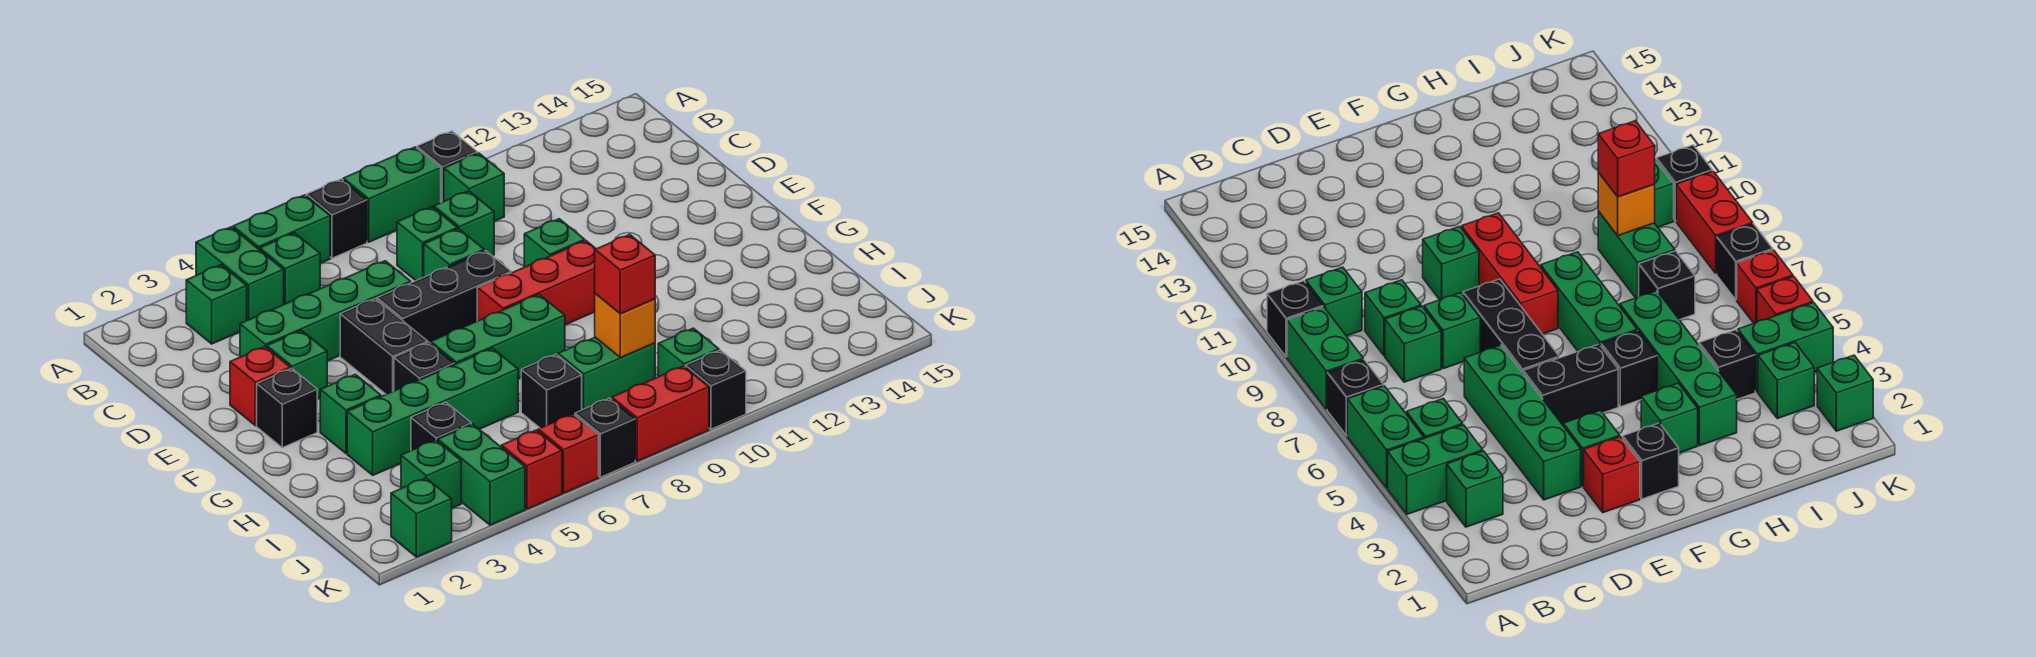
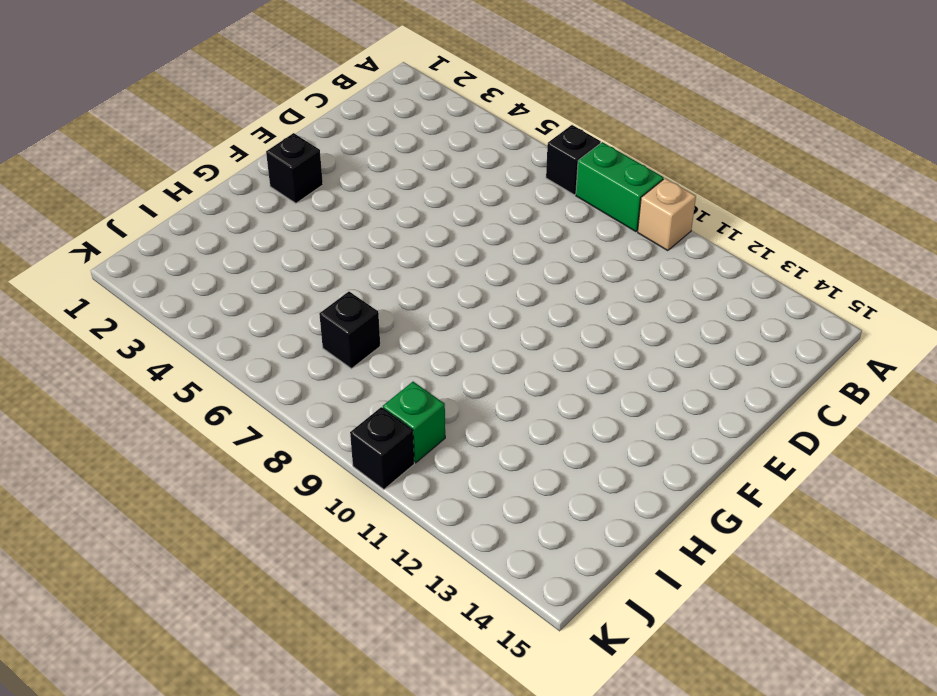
tan 1x1 brick [638,178,696,251] -> black 1x1 brick [417,131,477,203]
none -> green 1x2 brick [196,227,284,320]
none -> green 1x2 brick [233,195,330,263]
none -> green 1x1 brick [186,265,247,344]
none -> green 1x1 brick [260,233,320,304]

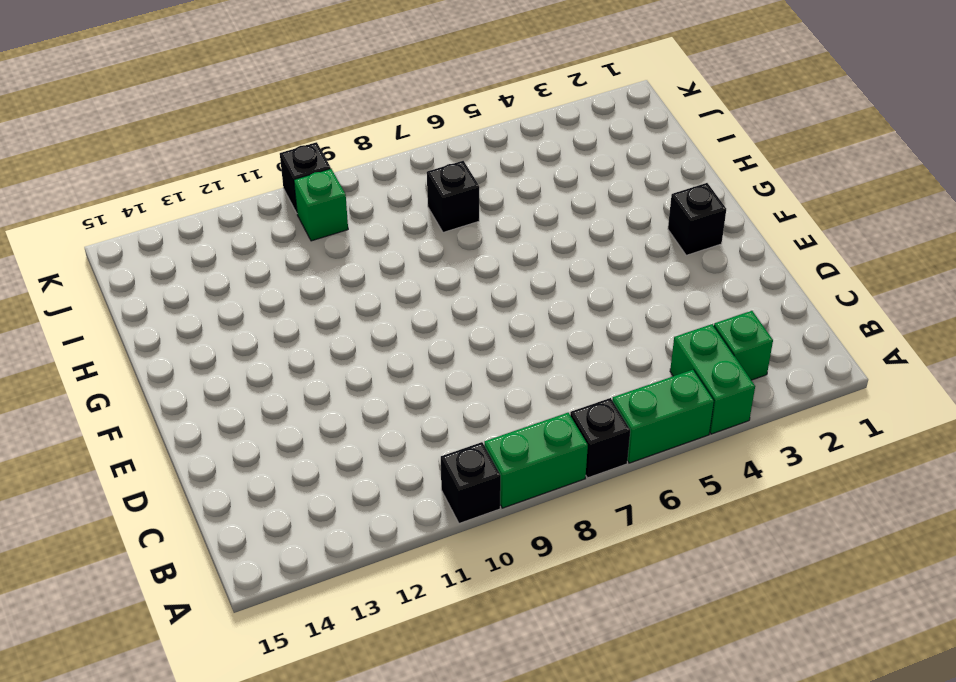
none -> green 1x1 brick [260,233,320,304]
none -> green 1x1 brick [444,153,504,221]
none -> green 1x1 brick [397,207,458,281]
none -> green 1x1 brick [434,191,494,256]

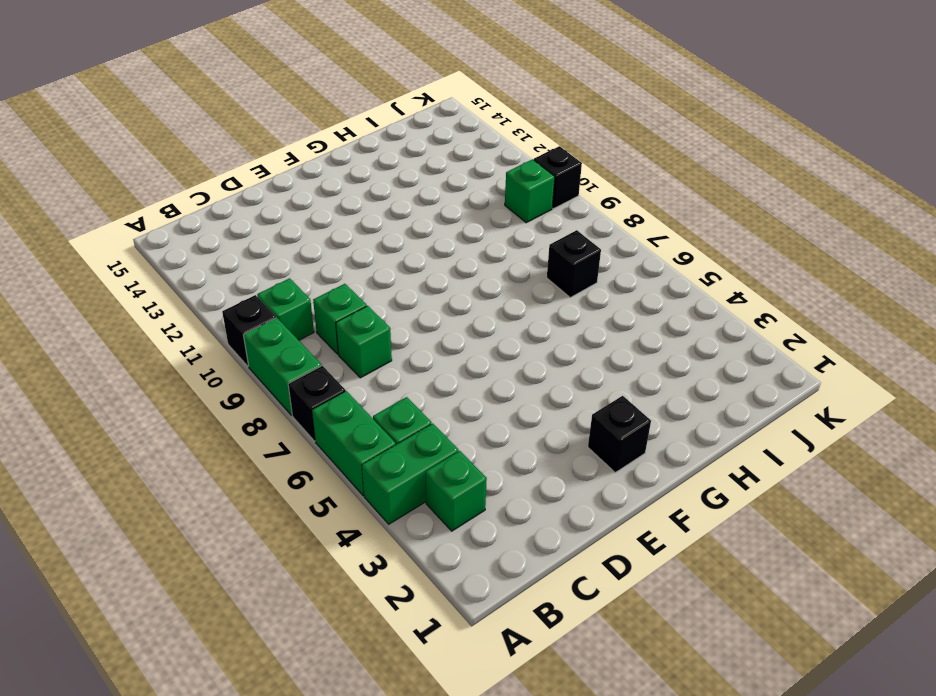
none -> green 1x4 brick [240,261,411,361]
none -> green 1x1 brick [424,229,484,277]
none -> red 1x1 brick [230,347,290,426]
none -> green 1x1 brick [267,330,327,399]

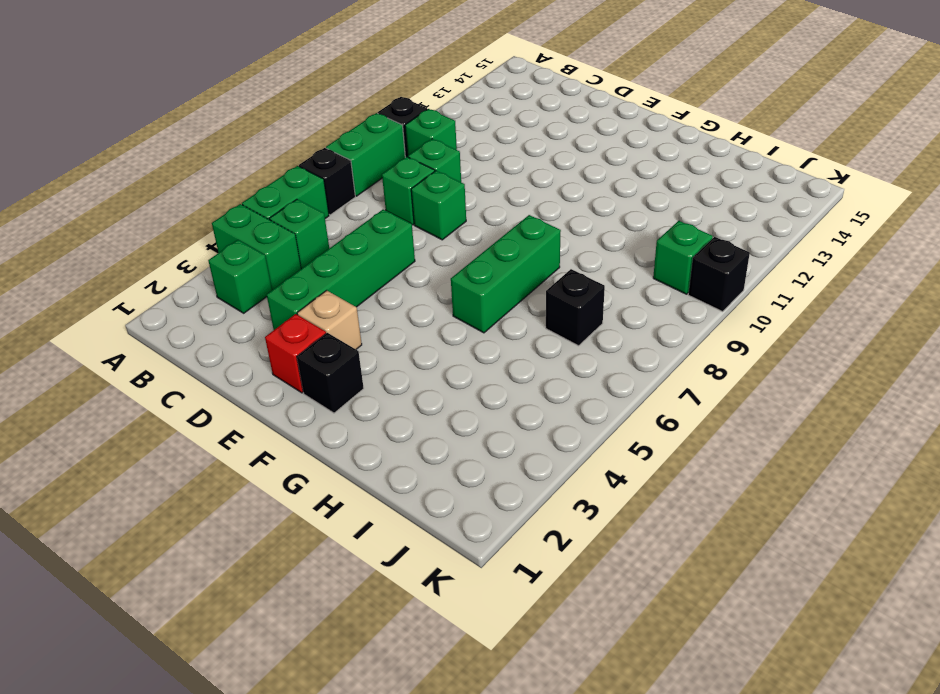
tan 1x1 brick [297,290,362,349] -> green 1x1 brick [267,330,327,399]
none -> black 1x2 brick [340,299,428,394]
none -> black 1x3 brick [377,251,511,343]
none -> green 1x1 brick [524,219,585,267]
none -> red 1x3 brick [477,241,596,325]

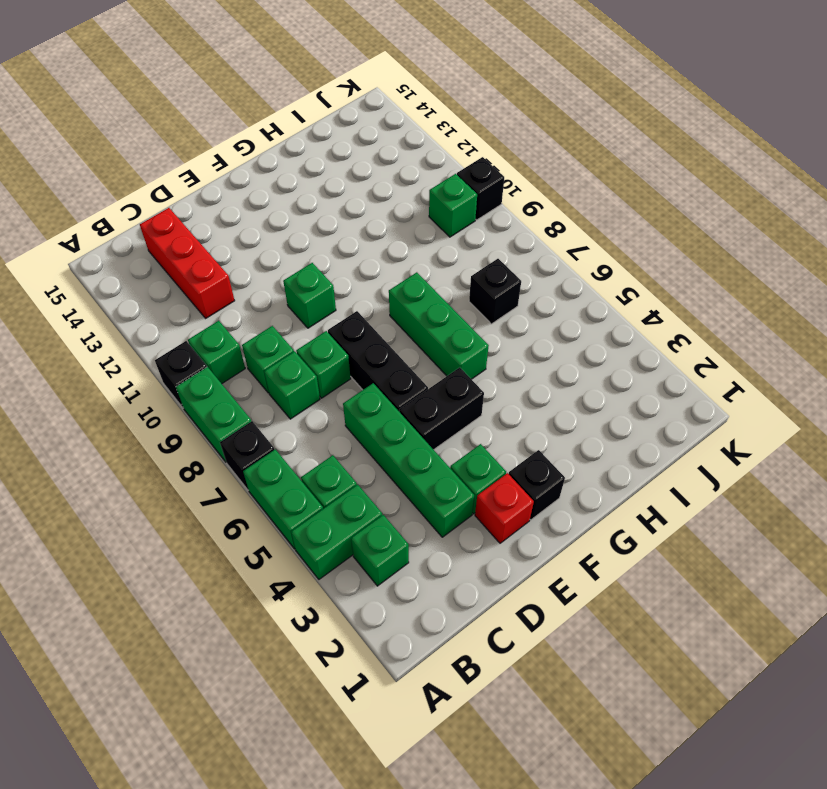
red 1x3 brick [140,208,235,318] -> red 1x3 brick moved to [477,241,596,325]
none -> green 1x1 brick [320,374,381,454]
none -> black 1x1 brick [394,342,455,391]
none -> green 1x4 brick [347,348,518,475]
none -> black 1x1 brick [411,402,471,451]

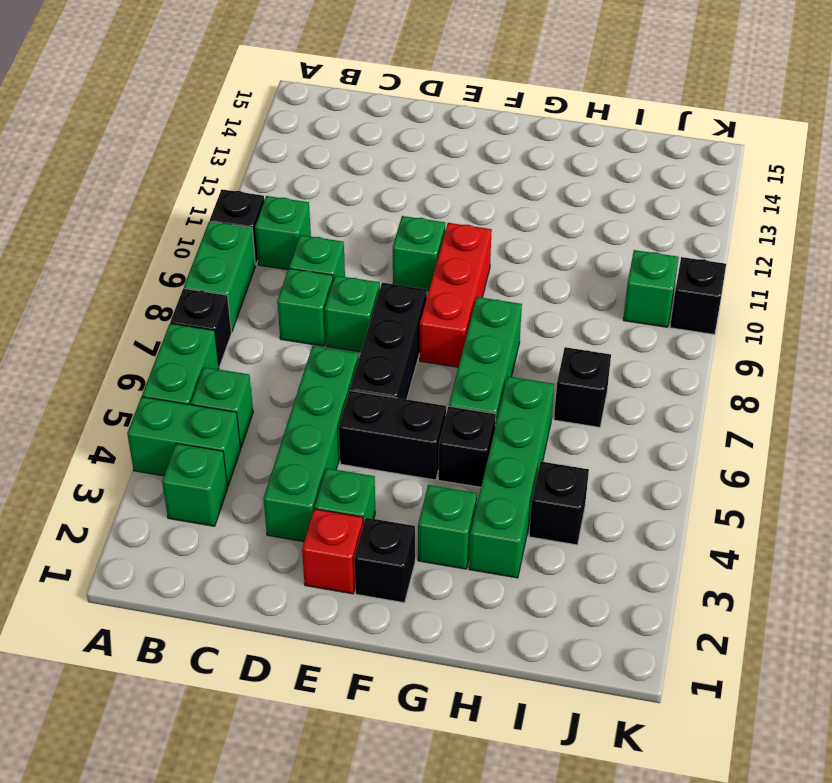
none -> green 1x2 brick [558,337,655,410]
none -> green 1x1 brick [401,440,461,508]
none -> green 1x2 brick [438,424,525,525]
none -> green 1x1 brick [391,478,452,557]

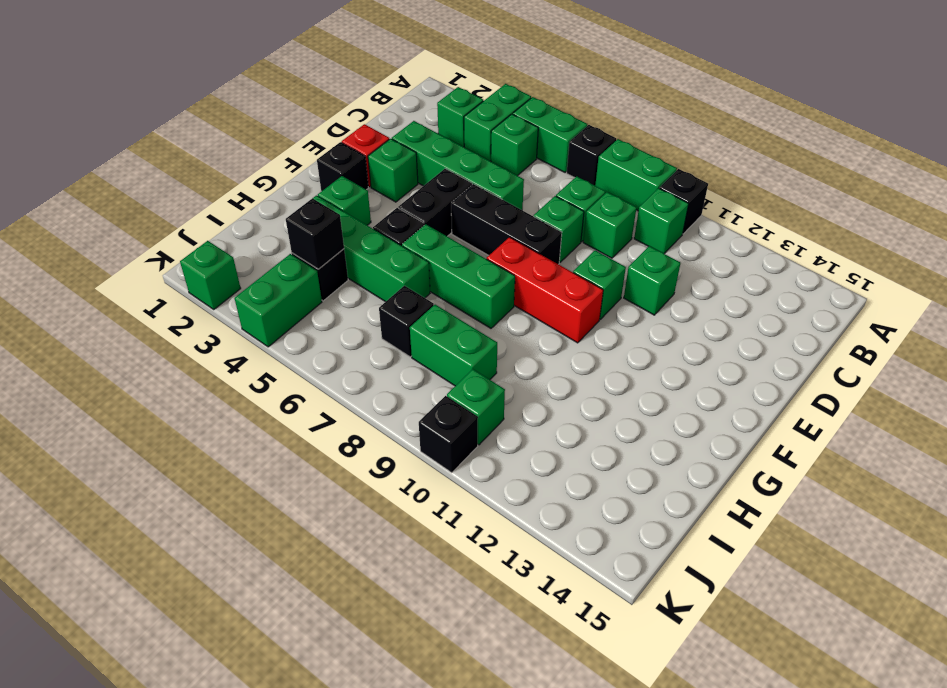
green 1x1 brick [624,246,680,315] -> green 1x1 brick moved to [401,440,461,508]
black 1x1 brick [286,198,344,269] -> black 1x1 brick moved to [575,398,635,477]
none -> red 1x1 brick [501,430,562,509]
none -> red 1x1 brick [538,414,599,493]
none -> red 1x2 brick [612,366,709,461]
none -> orange 1x1 brick [595,294,655,358]

